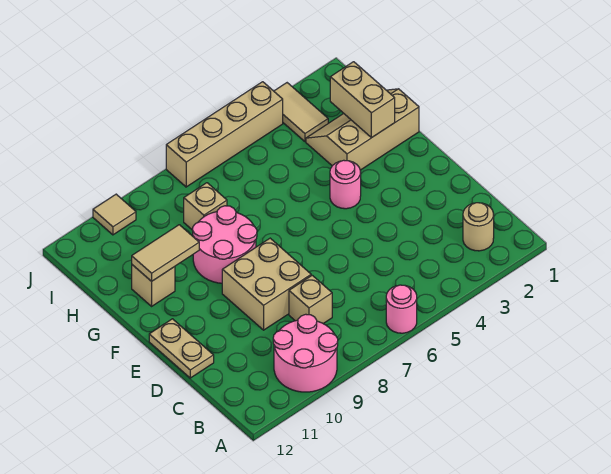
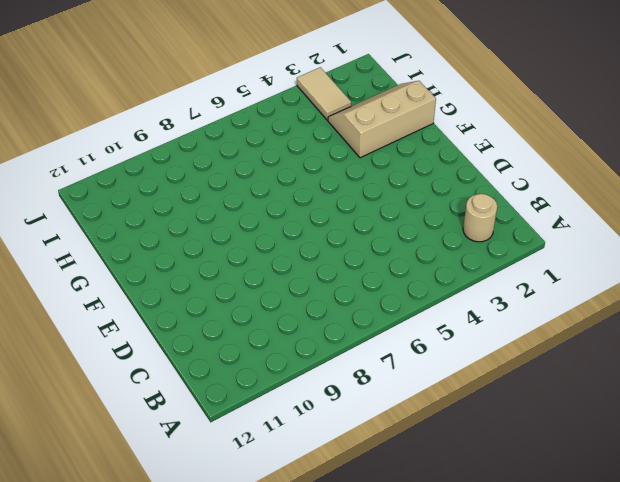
none -> pink 1x1 round brick [386,285,417,333]
none -> pink 2x2 round brick [273,314,338,392]
none -> tan 1x1 brick [289,275,332,323]

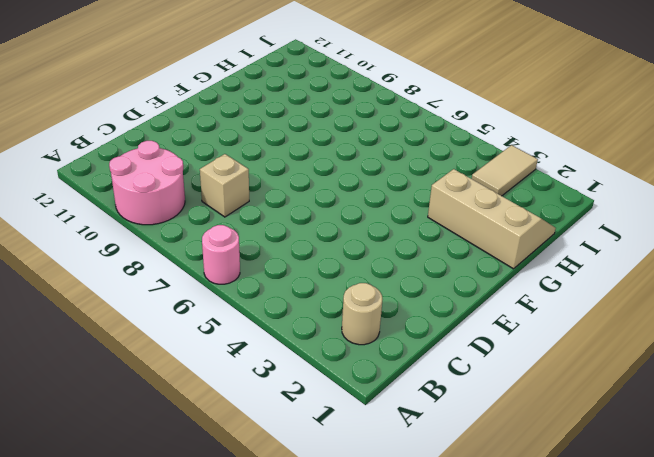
none -> tan 2x2 brick [222,238,311,330]
none -> tan 1x2 plate [149,319,214,378]
none -> pink 1x1 round brick [330,160,361,209]

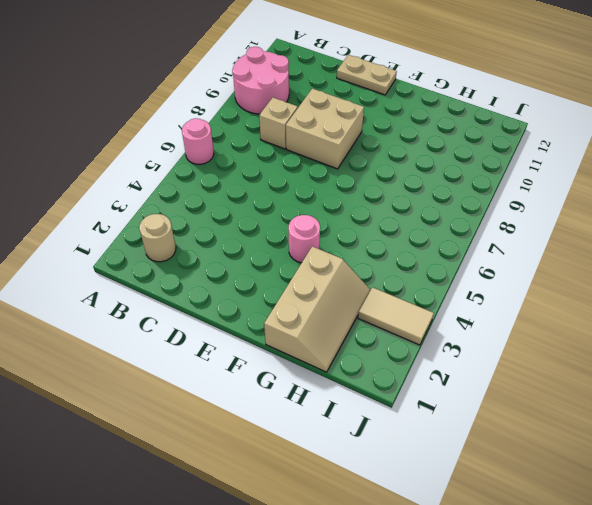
none -> pink 2x2 round brick [193,206,257,283]
none -> tan 1x1 brick [132,265,175,306]
none -> tan 1x1 brick [184,183,227,230]

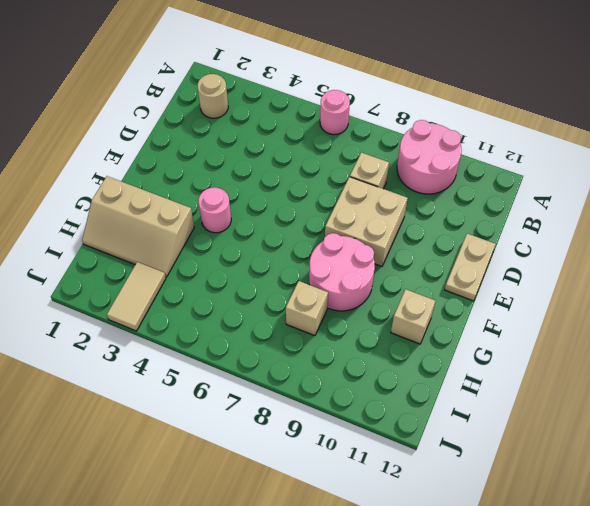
none -> tan 1x4 brick [166,82,283,187]
none -> tan 1x1 tile [93,194,136,235]
none -> tan 1x2 brick [330,62,395,138]

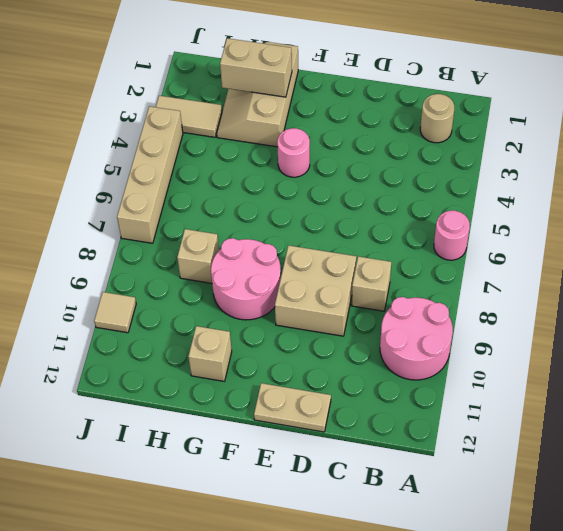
none -> tan 1x2 tile [132,225,199,281]

